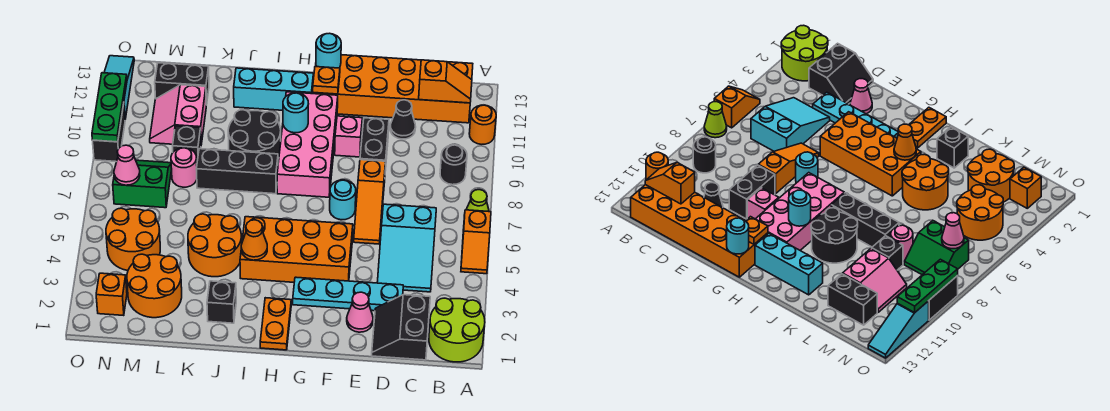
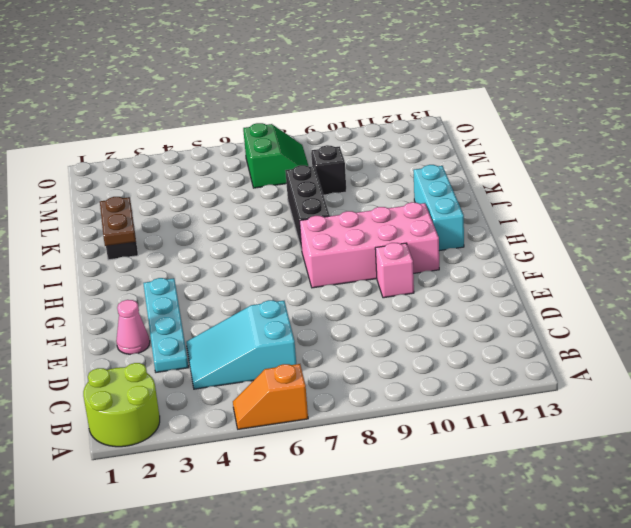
brown 1x2 plate [100,197,136,246] -> none
none -> lime 1x1 cone [466,190,489,212]
none -> orange 1x1 round brick [469,105,496,144]
none -> black 1x1 round brick [440,145,467,185]
none -> orange 2x6 brick [313,55,473,123]

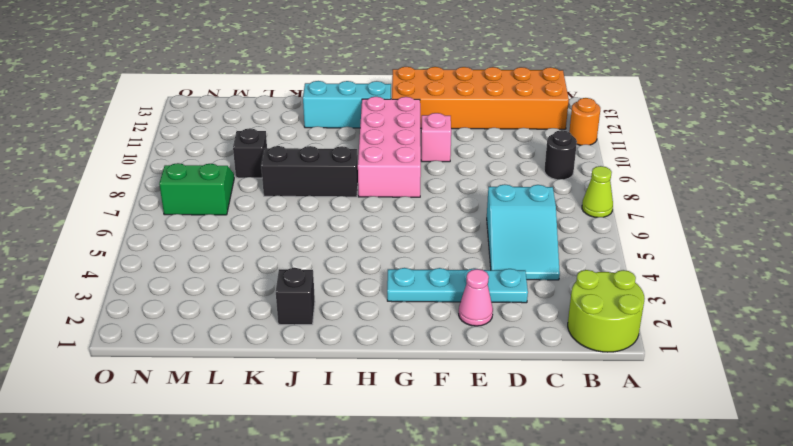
none -> orange 1x2 slope [461,210,491,274]
none -> black 2x2 slope [372,295,430,360]
none -> black 1x1 cone [390,100,416,139]
none -> orange 1x3 slope [354,160,386,244]

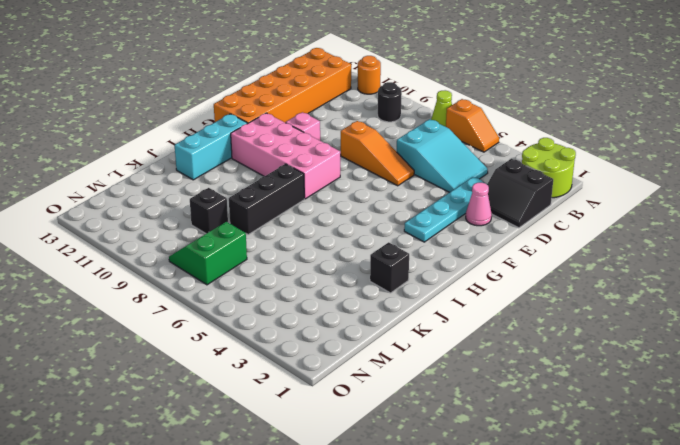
none -> black 1x1 cone [390,100,416,139]
none -> black 1x2 brick [360,118,389,171]
none -> orange 2x4 brick [240,217,353,282]
none -> cyan 1x1 round brick [330,180,356,220]

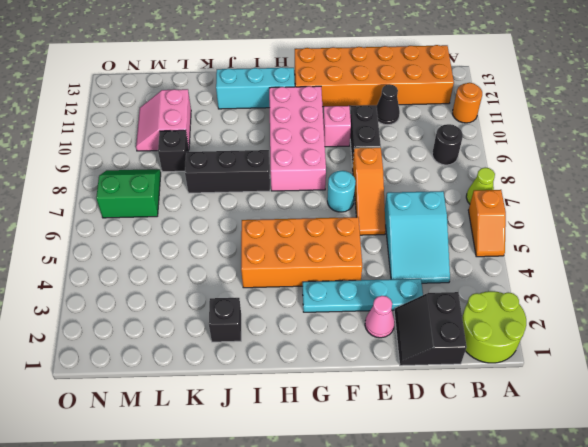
none -> orange 1x2 plate [260,298,291,350]
none -> black 2x2 round brick [228,110,281,158]
none -> orange 2x2 round brick [188,214,242,277]
none -> orange 2x2 round brick [127,254,182,318]

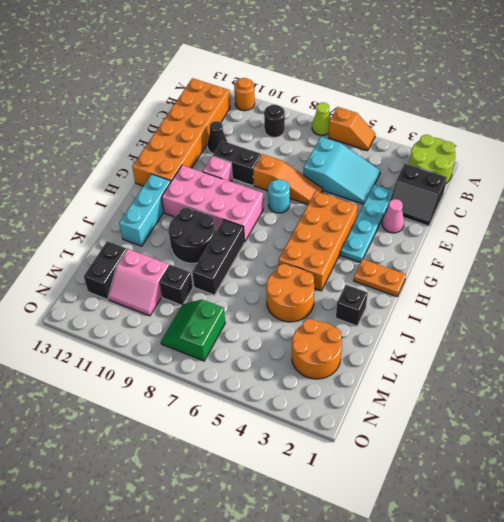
none -> pink 1x1 round brick [171,148,197,187]
none -> orange 2x2 round brick [106,208,160,271]
none -> orange 1x1 brick [96,273,127,316]
none -> black 1x2 brick [93,104,125,162]

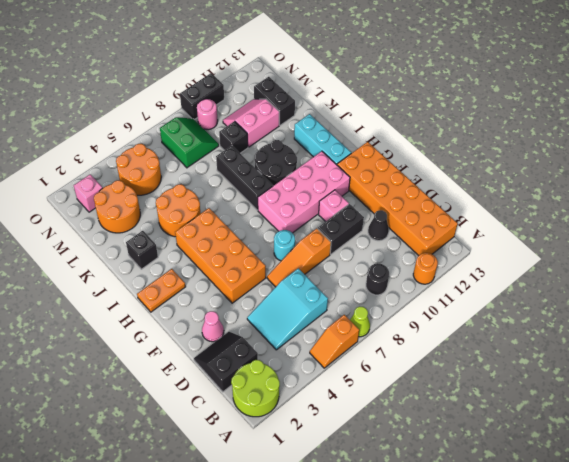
pink 1x1 brick [73,174,103,212] -> orange 1x1 brick [96,273,127,316]
pink 1x1 round brick [197,99,218,130] -> pink 1x1 round brick moved to [171,148,197,187]
none -> cyan 1x4 plate [293,277,403,311]
none -> cyan 1x3 slope [104,56,134,119]
none -> orange 1x2 slope [419,60,472,103]
none -> orange 1x1 plate [313,67,340,94]

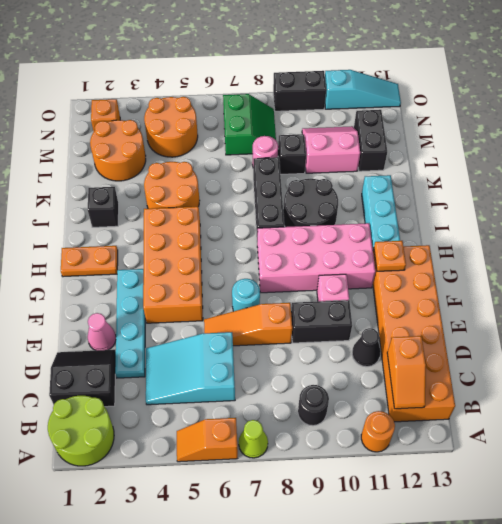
none -> cyan 1x1 round brick [316,33,341,68]
none -> cyan 1x1 round brick [283,93,308,133]
none -> orange 1x1 cone [241,220,267,260]
none -> pink 1x1 cone [114,145,140,185]

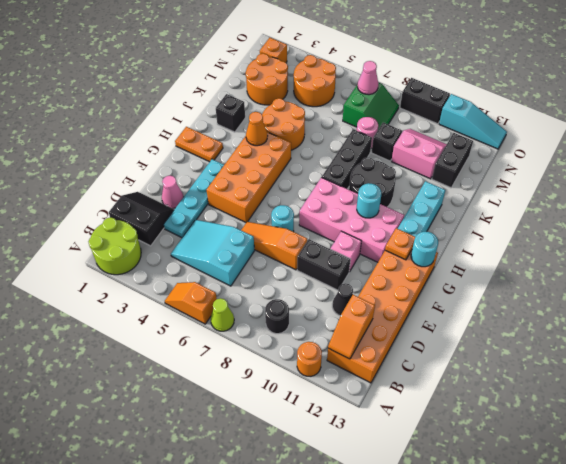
none -> green 1x3 plate [92,73,127,142]

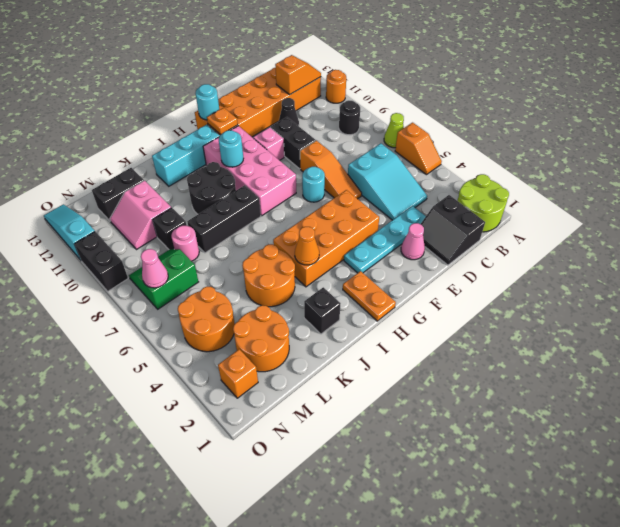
none -> green 1x3 plate [92,73,127,142]

